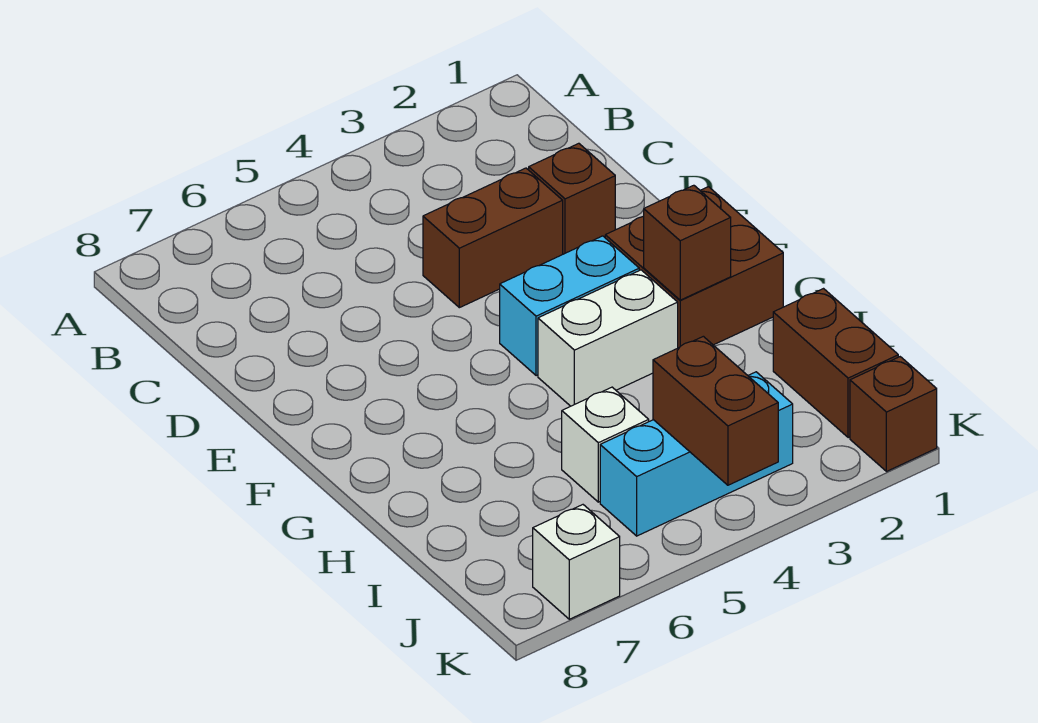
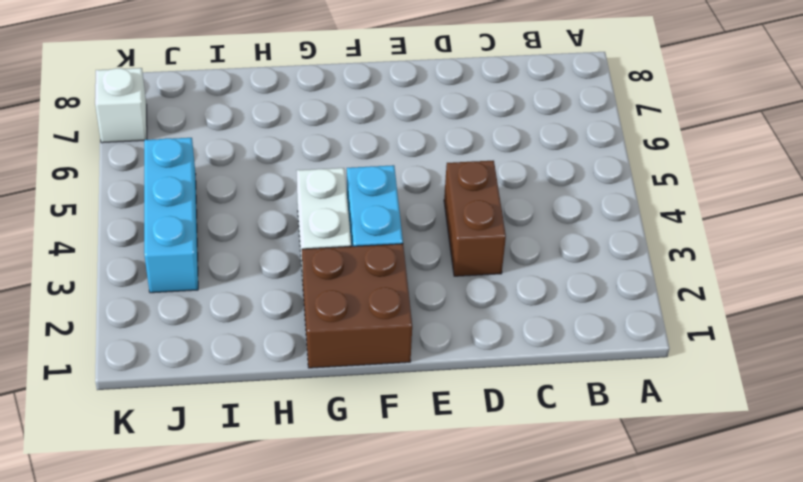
none -> brown 1x1 brick [529,143,615,254]
none -> brown 1x2 brick [773,289,898,438]
none -> white 1x1 brick [562,387,649,502]

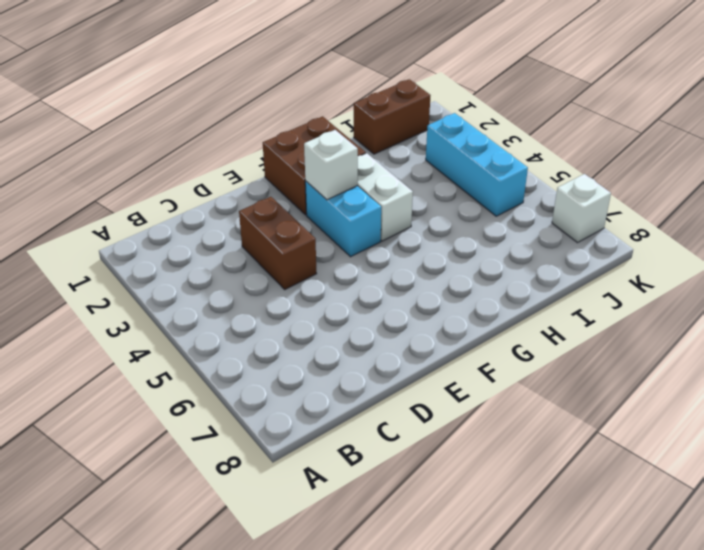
white 1x1 brick [304,130,358,200] -> white 1x1 brick moved to [562,387,649,502]
none -> brown 1x1 brick [529,143,615,254]
none -> brown 1x1 brick [850,357,937,471]
none -> brown 1x1 brick [644,185,731,300]

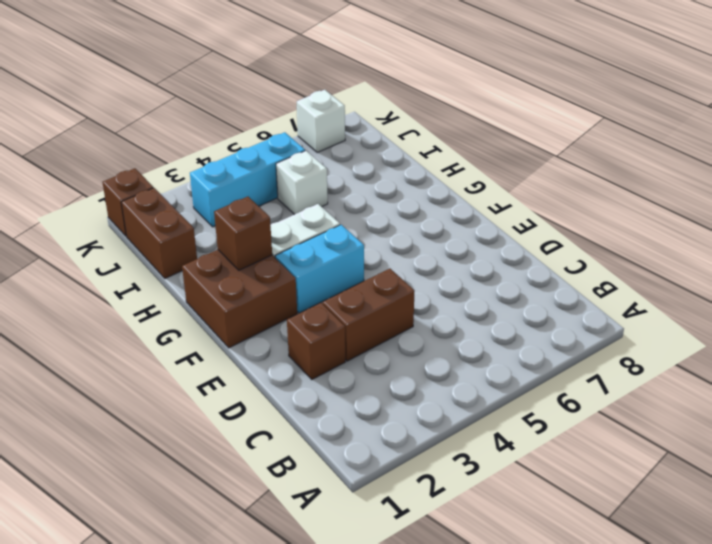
none -> brown 1x2 brick [653,336,778,485]

